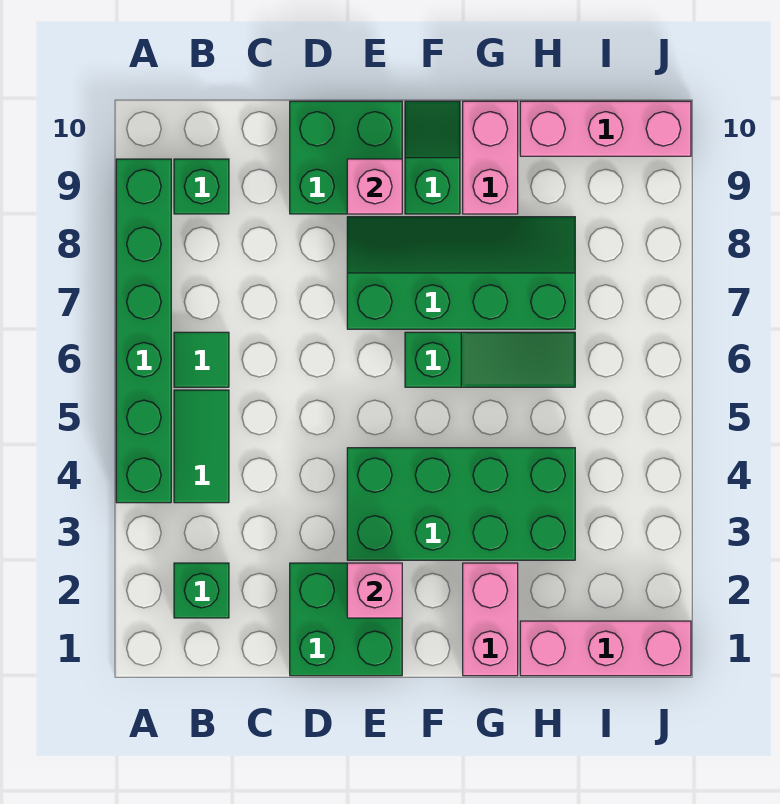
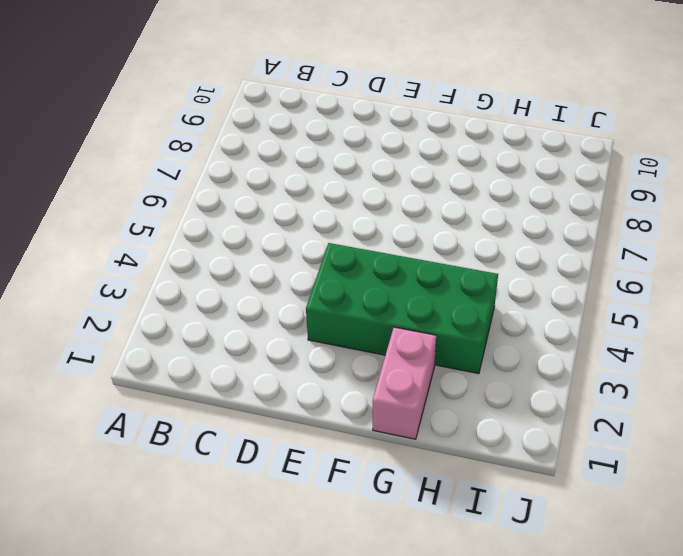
none -> green 1x6 brick [116,159,171,503]
none -> green 1x1 brick [174,563,229,618]
none -> green 1x2 tile [174,390,229,503]

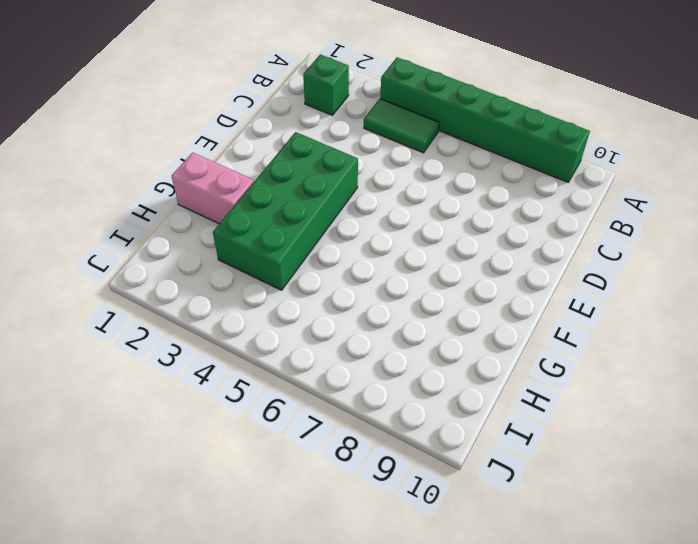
none -> green 1x1 tile [174,332,229,387]
none -> green 1x1 brick [174,159,229,214]
none -> green 2x2 brick [290,563,402,676]

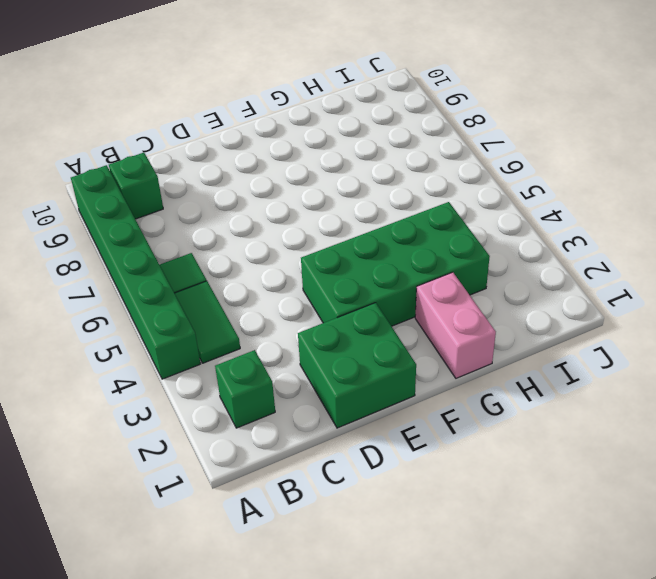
none -> green 2x2 brick [290,101,402,214]
none -> green 2x4 slope [347,217,575,329]
none -> green 1x3 slope [405,332,575,387]

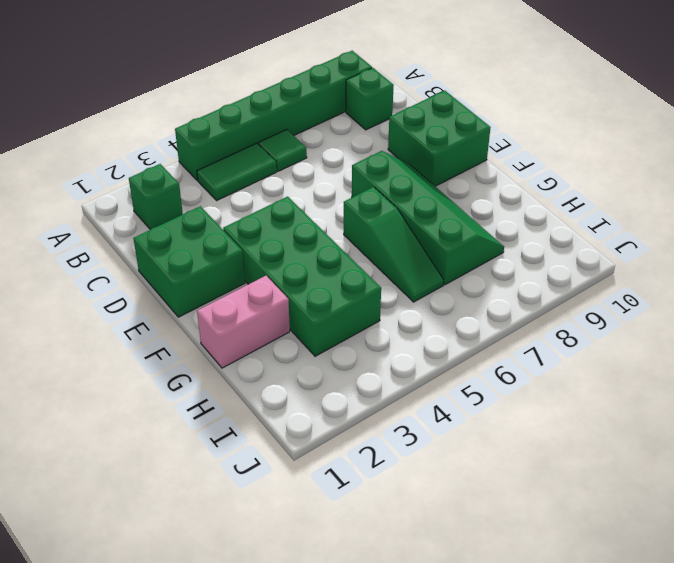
none -> green 1x2 slope [405,101,460,214]
none -> pink 1x2 brick [463,101,518,214]
none -> pink 1x3 brick [520,621,691,676]

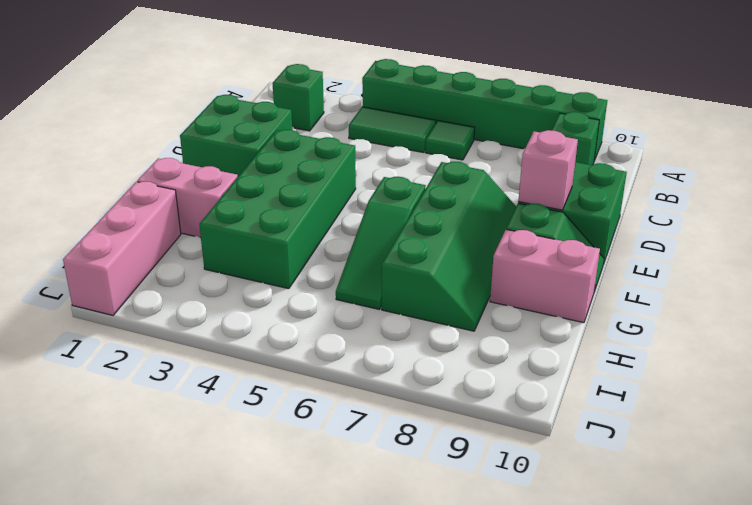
none -> pink 1x3 brick [520,101,691,156]
none -> pink 1x1 brick [347,563,402,618]

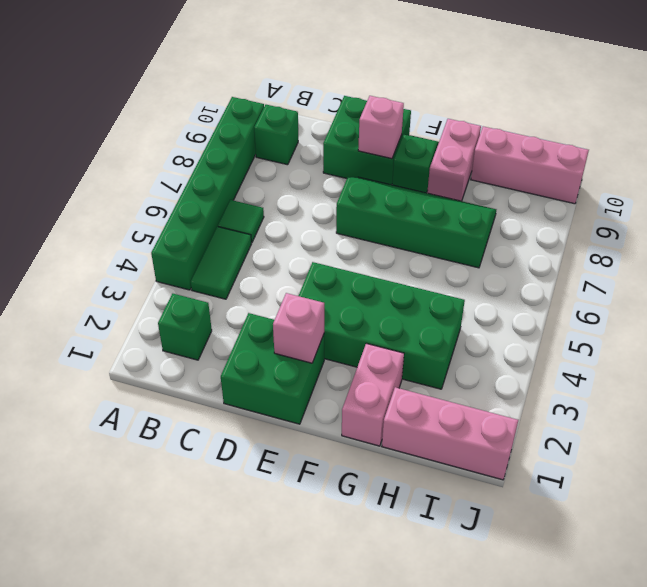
none -> green 1x3 slope [405,332,575,387]

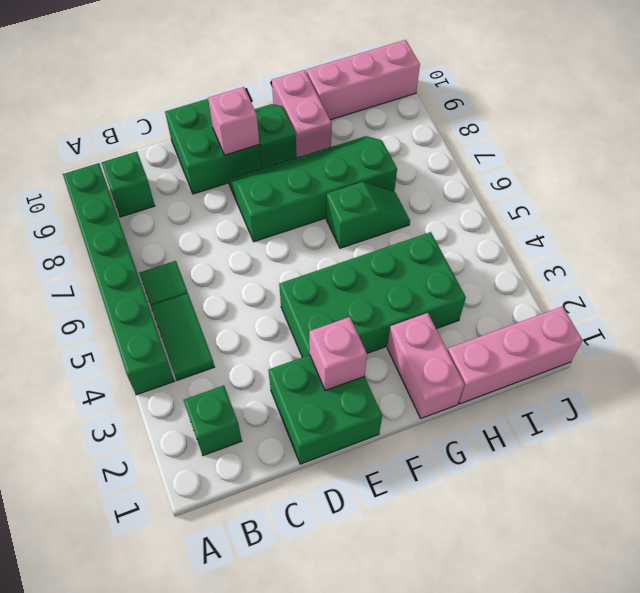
green 1x2 slope [326,182,410,248] -> green 1x3 slope [405,332,575,387]

